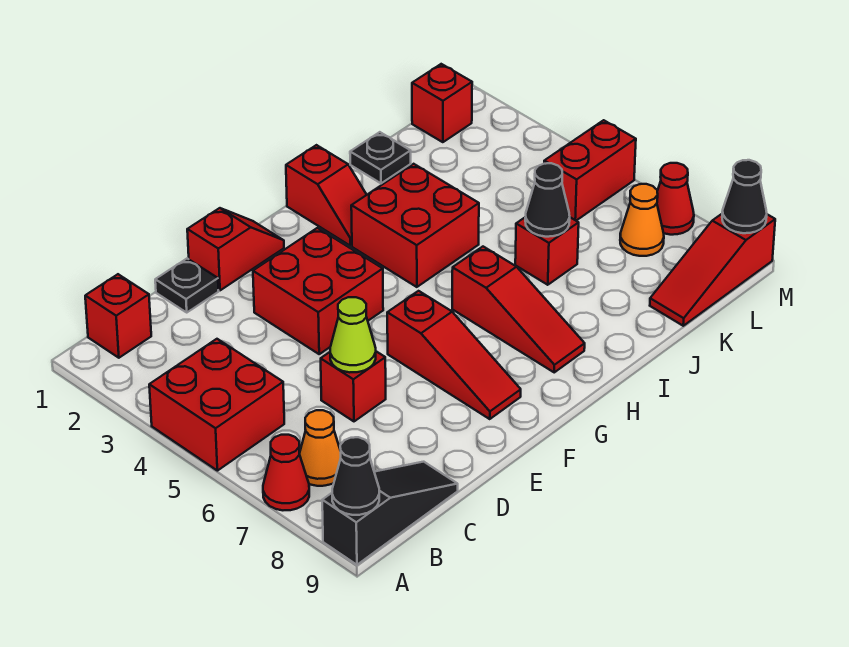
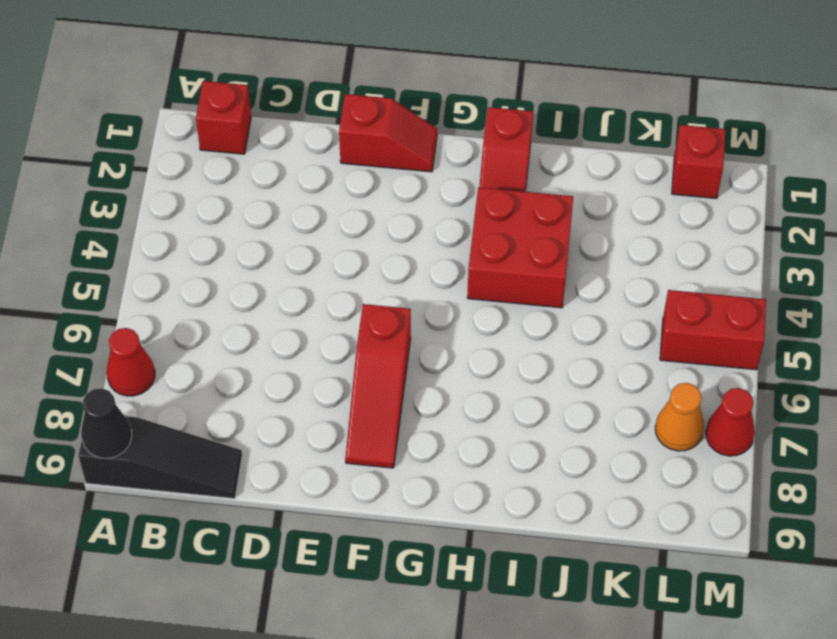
none -> red 2x2 brick [149,339,284,471]
none -> orange 1x1 cone [299,410,341,486]
none -> black 1x1 plate [155,259,219,312]

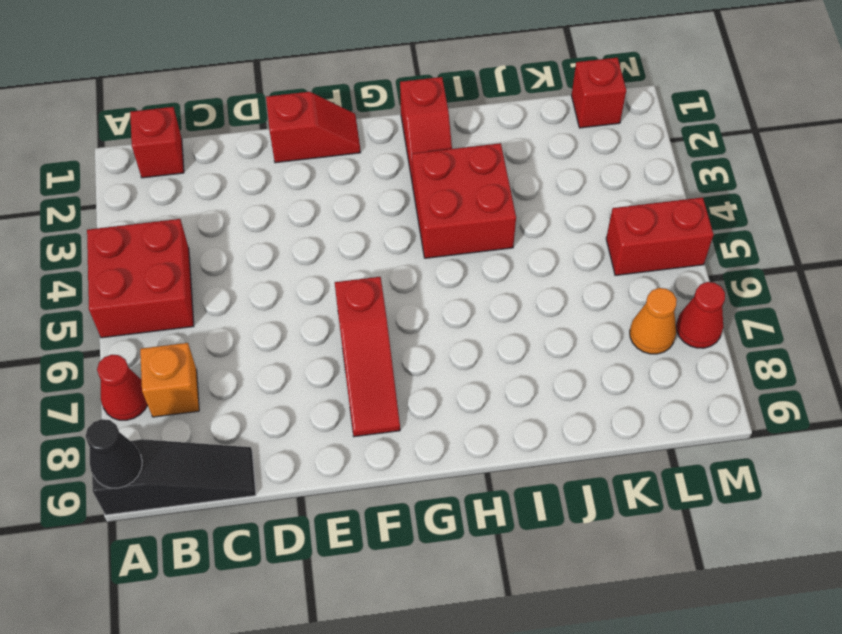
orange 1x1 brick [140,343,199,417] -> orange 1x1 cone [299,410,341,486]
none -> black 1x1 plate [155,259,219,312]
none -> red 1x1 brick [321,351,386,421]
none -> red 2x2 brick [253,228,383,354]

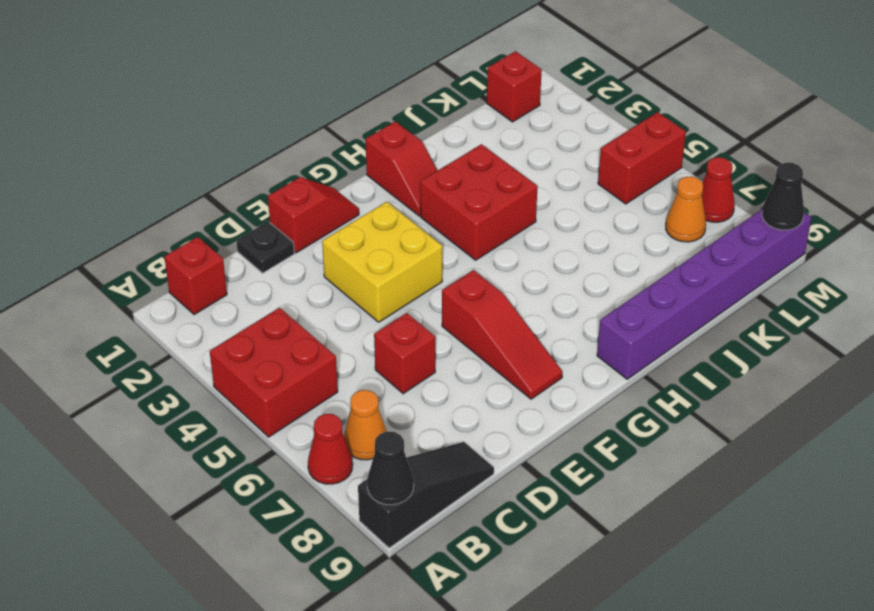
yellow 2x2 brick [322,202,442,322] -> red 2x2 brick [253,228,383,354]
purple 1x6 brick [597,209,811,379] -> red 1x3 slope [650,214,775,326]
none -> red 1x3 slope [452,247,585,372]
none -> black 1x1 plate [350,132,411,183]
none -> red 1x1 brick [515,217,579,285]

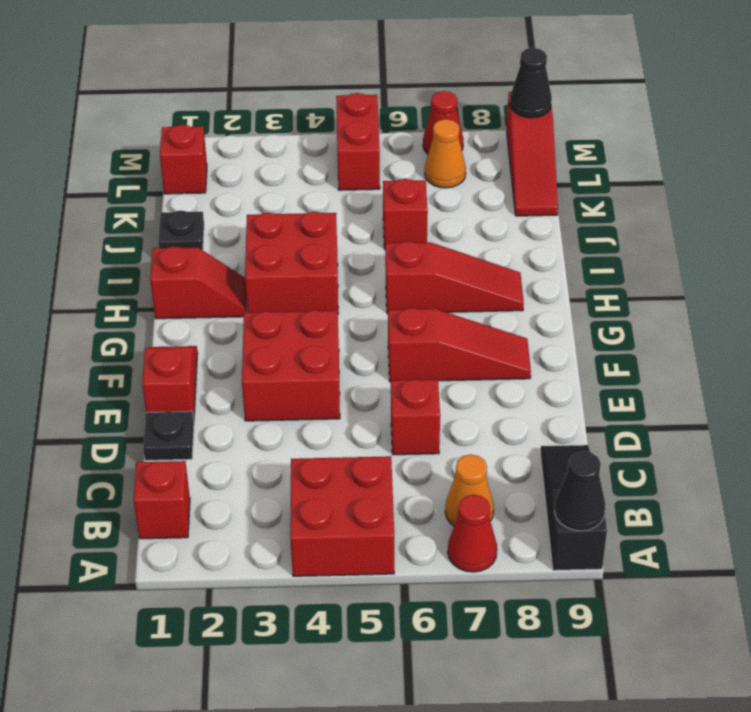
none -> lime 1x1 cone [330,297,376,372]
none -> black 1x1 cone [525,163,570,237]

